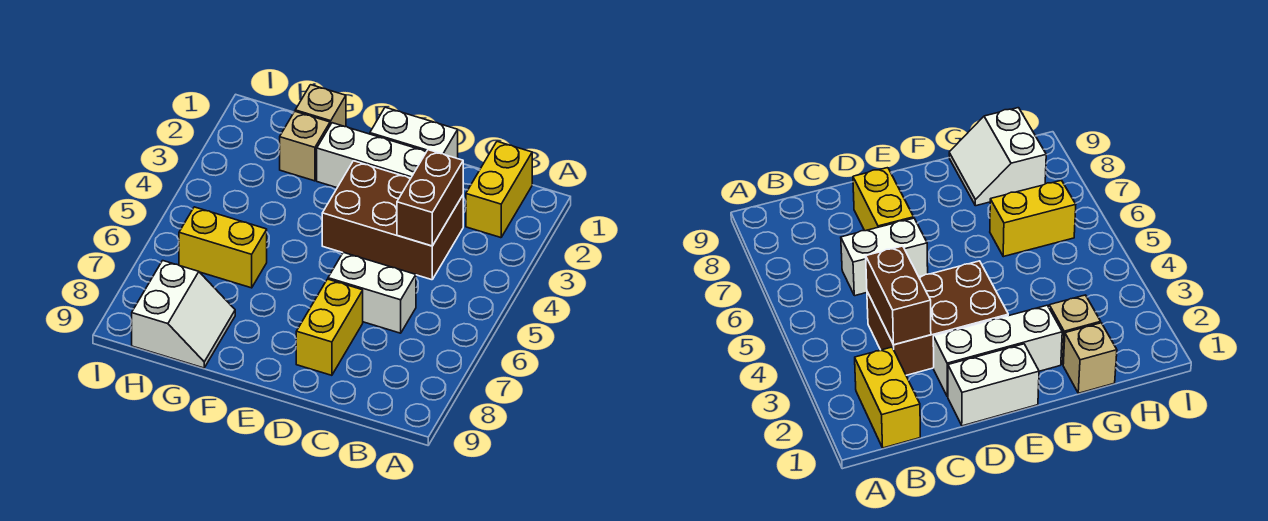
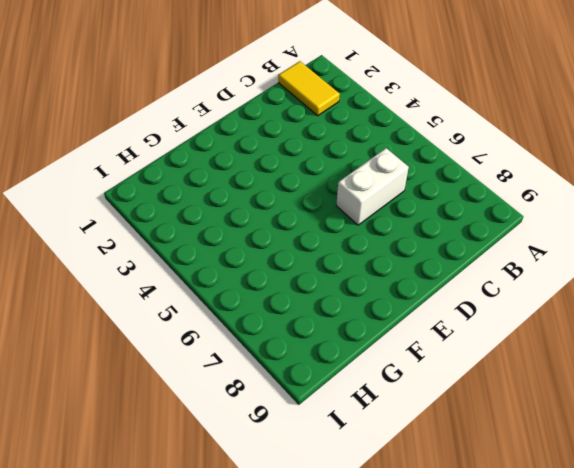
yellow 1x2 tile [278,61,340,116] -> yellow 1x2 brick [466,142,532,238]
none -> brown 2x3 brick [322,161,463,280]
none -> white 1x2 brick [370,107,458,159]

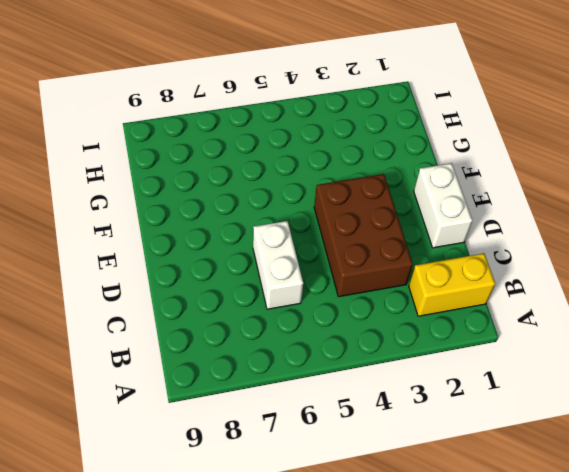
none -> white 1x3 brick [317,123,427,188]
none -> yellow 1x2 brick [296,279,363,375]

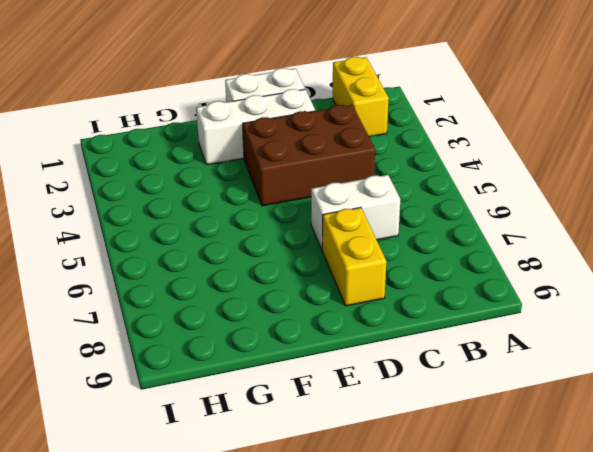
none -> tan 1x1 brick [295,85,346,127]
none -> tan 1x1 brick [280,112,330,181]

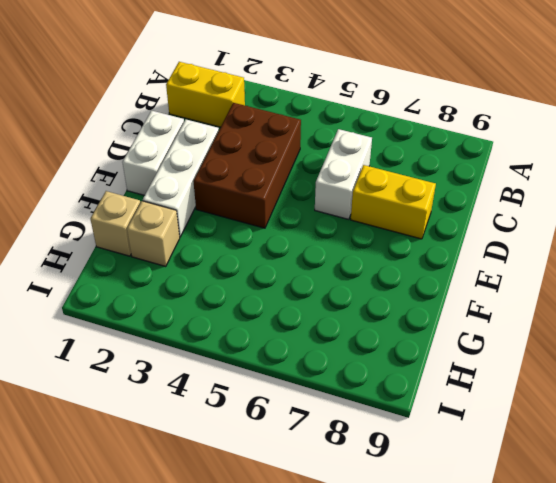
none -> yellow 1x2 brick [179,207,267,288]
none -> white 2x2 slope [132,261,235,368]

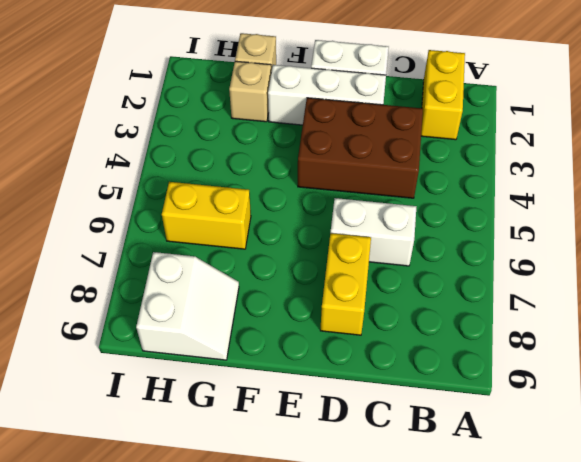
none -> brown 1x2 brick [397,150,463,246]

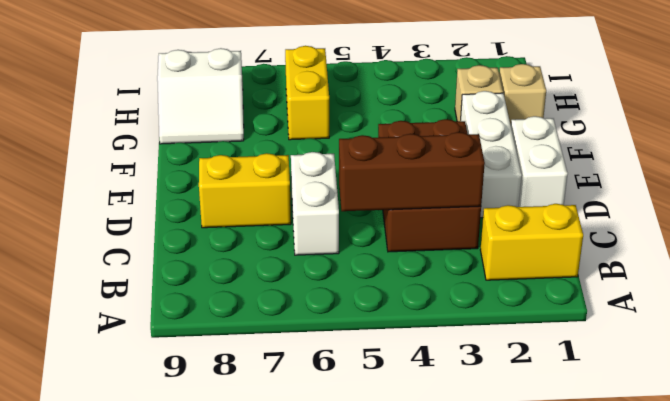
brown 1x3 brick [339,132,485,211] -> brown 1x2 brick [397,150,463,246]

